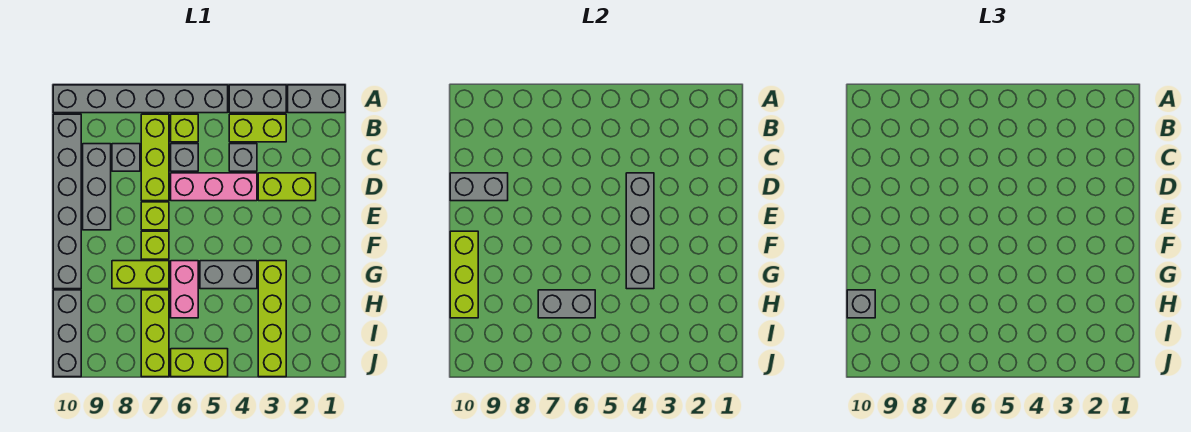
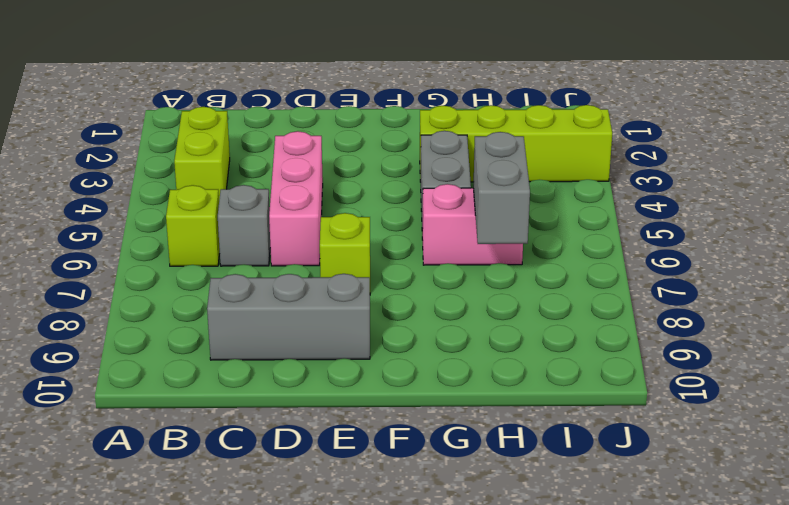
none -> grey 1x2 brick [288,85,345,113]
none -> grey 1x2 brick [229,85,286,113]
none -> grey 1x6 brick [53,85,228,113]

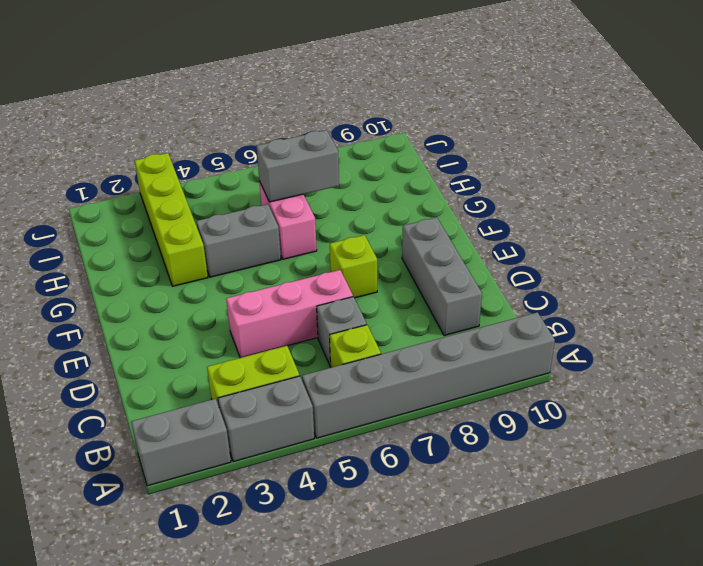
none -> lime 1x3 brick [141,114,169,201]
none -> grey 1x6 brick [53,114,81,289]
none -> grey 1x1 brick [229,144,257,171]

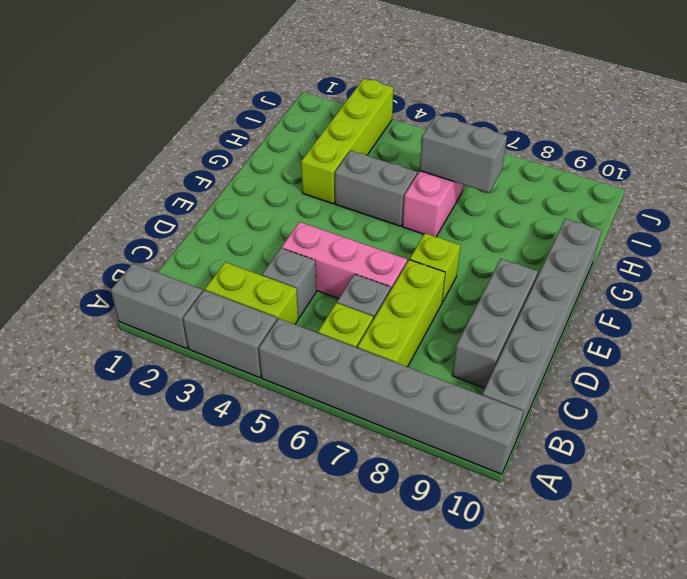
none -> grey 1x1 brick [112,144,140,171]
none -> lime 1x2 brick [258,173,316,201]
none -> lime 1x1 brick [141,231,169,259]

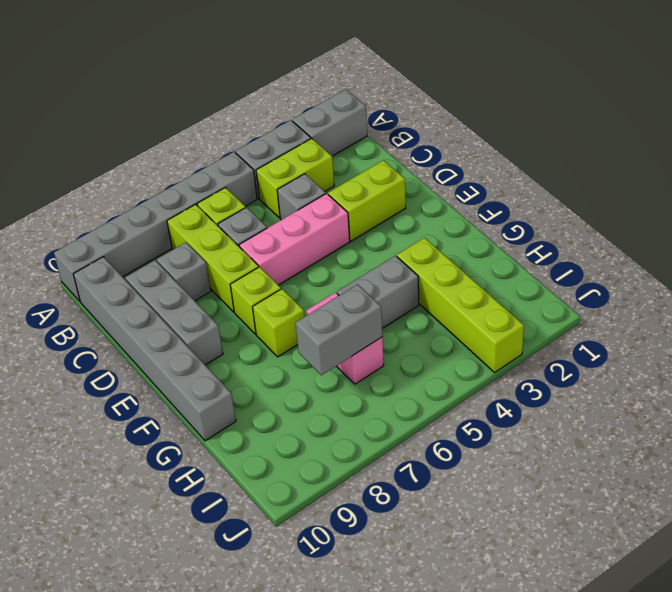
none -> lime 1x2 brick [112,261,169,289]
none -> lime 1x3 brick [141,290,169,377]
none -> grey 1x3 brick [53,290,81,377]

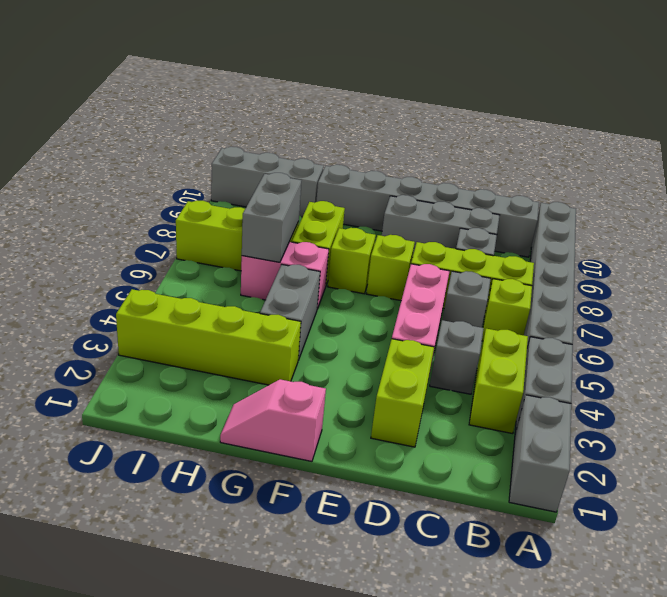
pink 1x2 slope [220,379,326,461] -> none
none -> lime 1x2 brick [171,349,228,377]
none -> grey 1x4 brick [626,173,654,289]
none -> grey 1x2 brick [450,173,508,201]

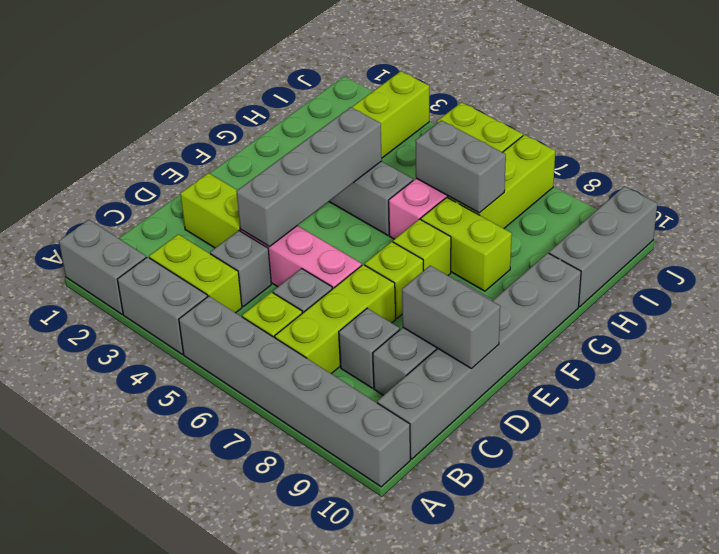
none -> lime 1x3 brick [450,231,478,318]
none -> grey 1x1 brick [847,290,875,318]

